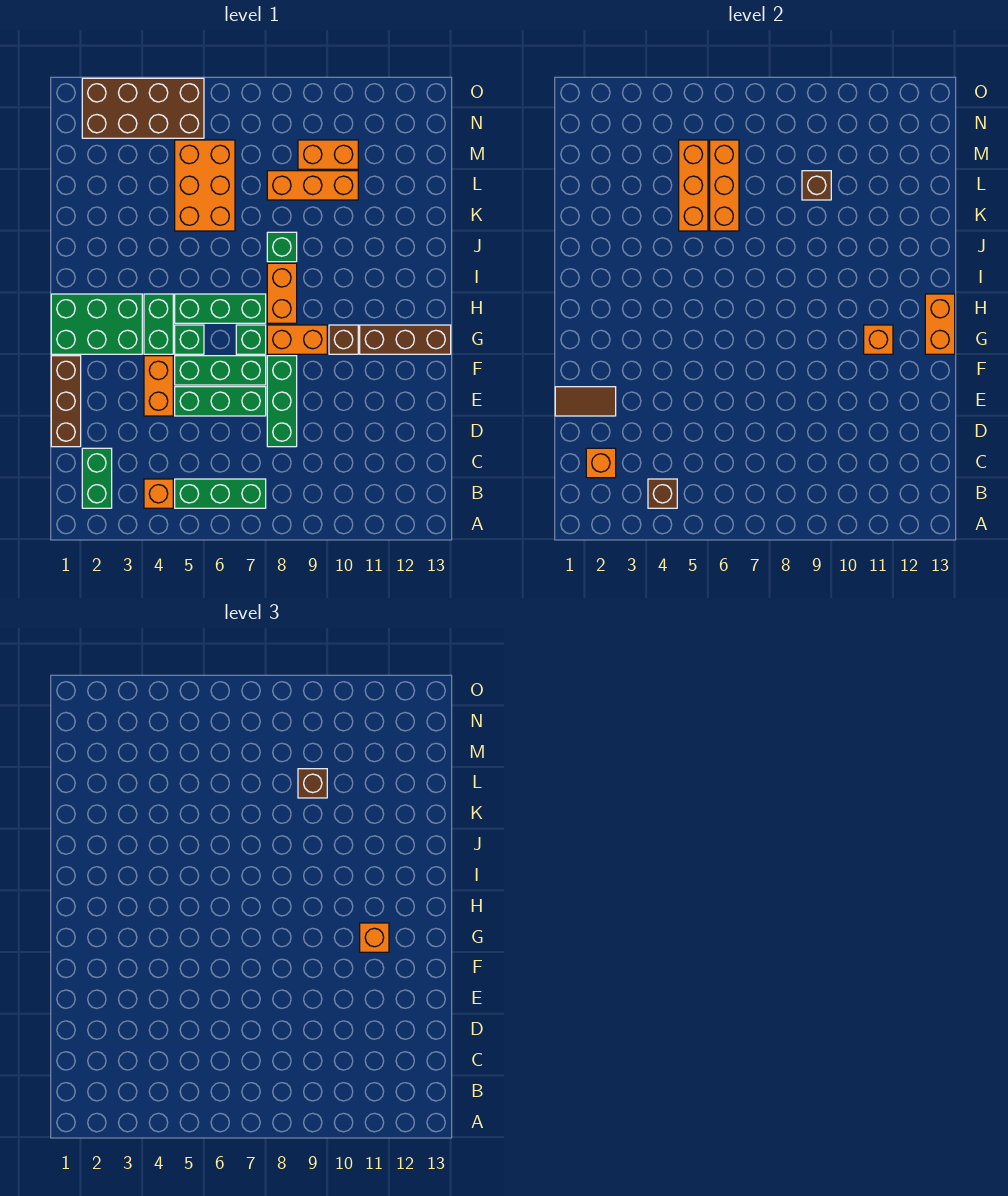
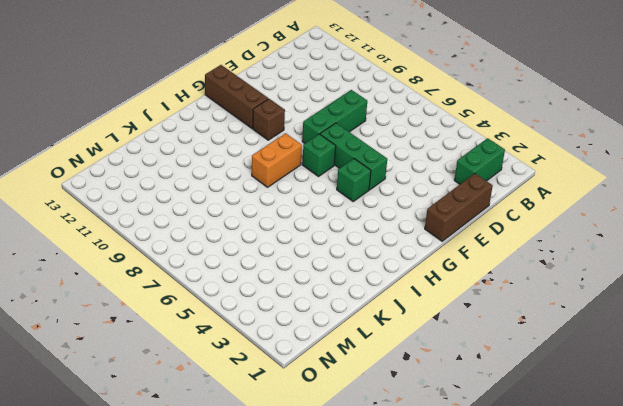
none -> orange 1x1 brick [144,479,173,508]
none -> green 1x3 brick [175,479,266,508]
none -> orange 1x2 brick [144,356,173,416]
none -> green 1x3 brick [175,387,266,416]

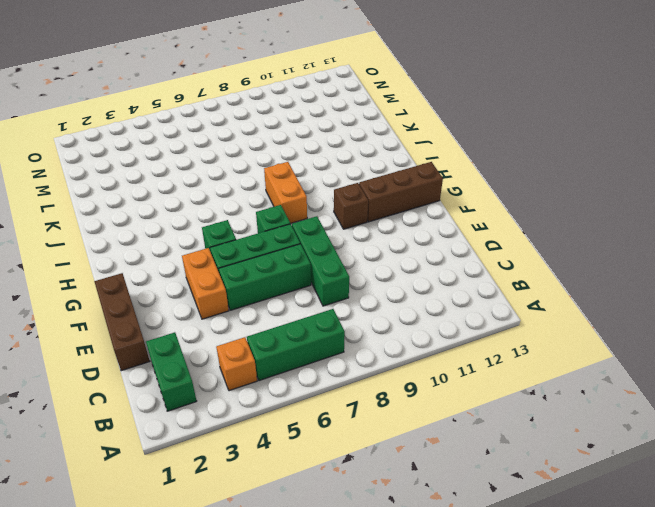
none -> green 2x3 brick [51,294,142,354]
none -> green 1x2 brick [144,294,173,354]
none -> orange 1x2 brick [267,325,327,354]
none -> green 1x3 brick [175,294,266,323]

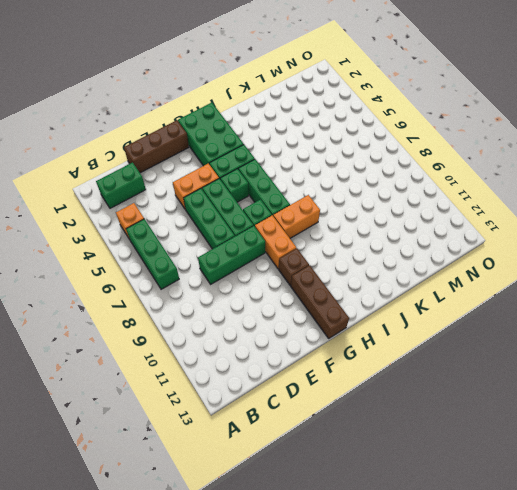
none -> green 1x1 brick [267,232,297,262]
none -> orange 2x3 brick [175,140,235,231]
none -> orange 1x3 brick [267,171,358,200]
none -> orange 1x2 brick [298,140,358,169]

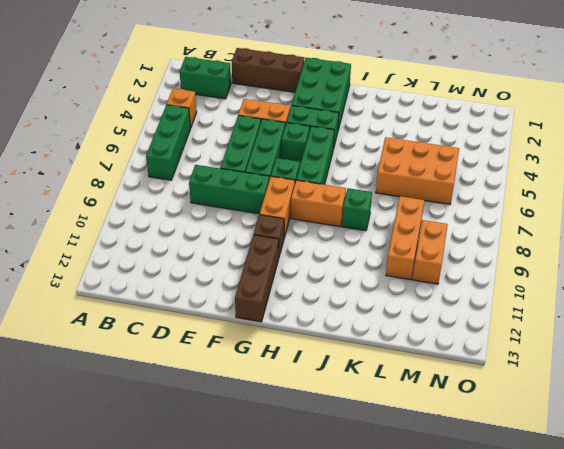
none -> brown 2x4 brick [82,78,204,138]
none -> brown 1x1 brick [648,479,677,508]
none -> orange 1x1 brick [586,448,616,478]
none -> brown 1x2 tile [555,387,616,416]

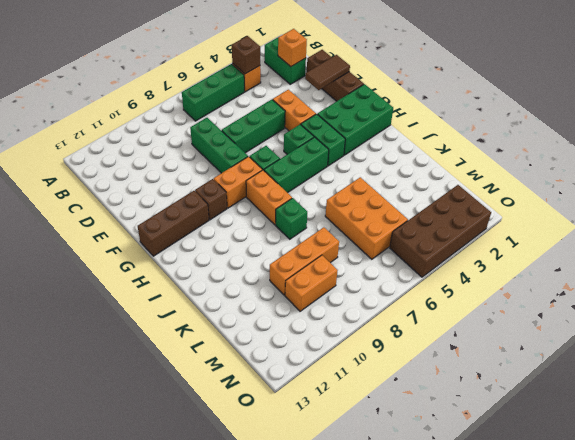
none -> green 1x3 brick [175,356,266,385]
none -> orange 1x1 brick [864,325,893,354]
none -> orange 1x2 brick [925,294,955,354]
none -> orange 1x3 brick [679,140,708,231]

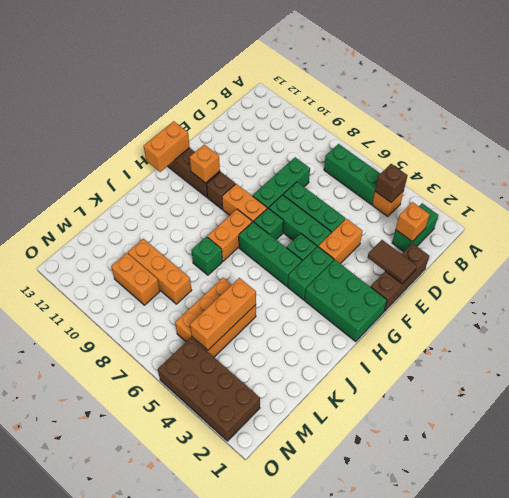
none -> orange 1x3 brick [710,140,739,231]
none -> brown 1x1 brick [802,171,831,200]
none -> orange 1x1 brick [360,923,389,952]
none -> brown 1x1 brick [298,769,327,798]

